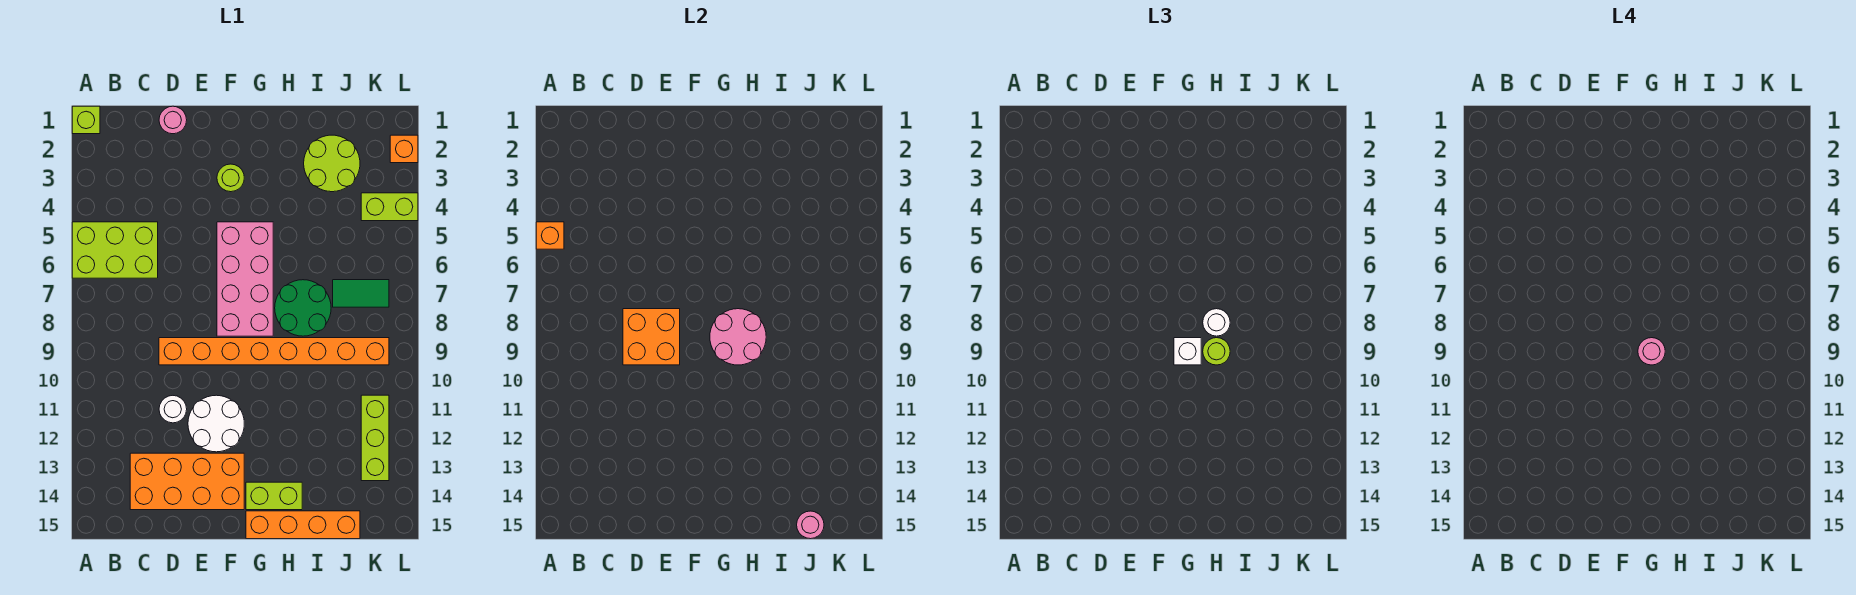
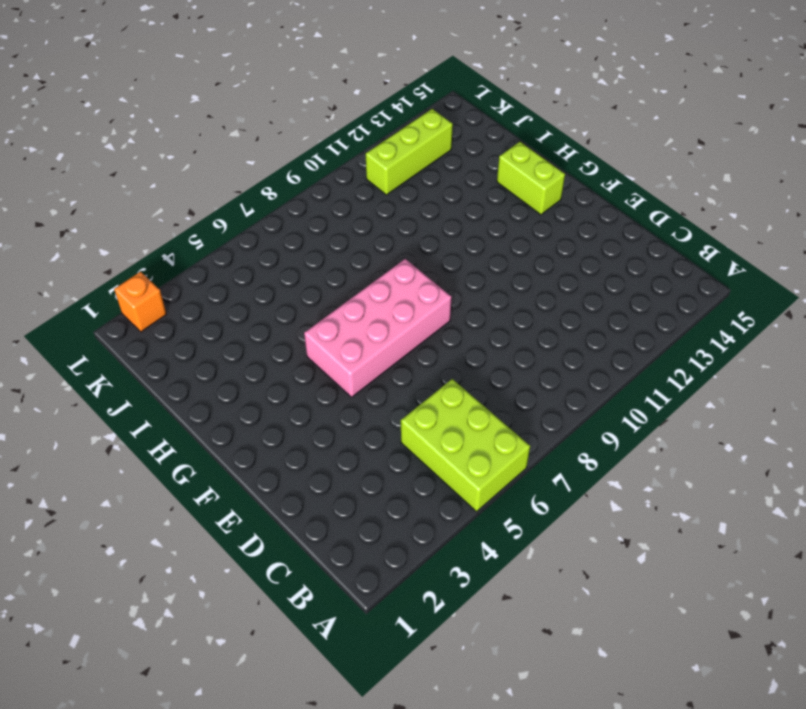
none -> lime 1x1 brick [72,106,100,134]
none -> orange 2x4 brick [130,453,244,510]
none -> pink 1x1 round brick [159,106,187,134]

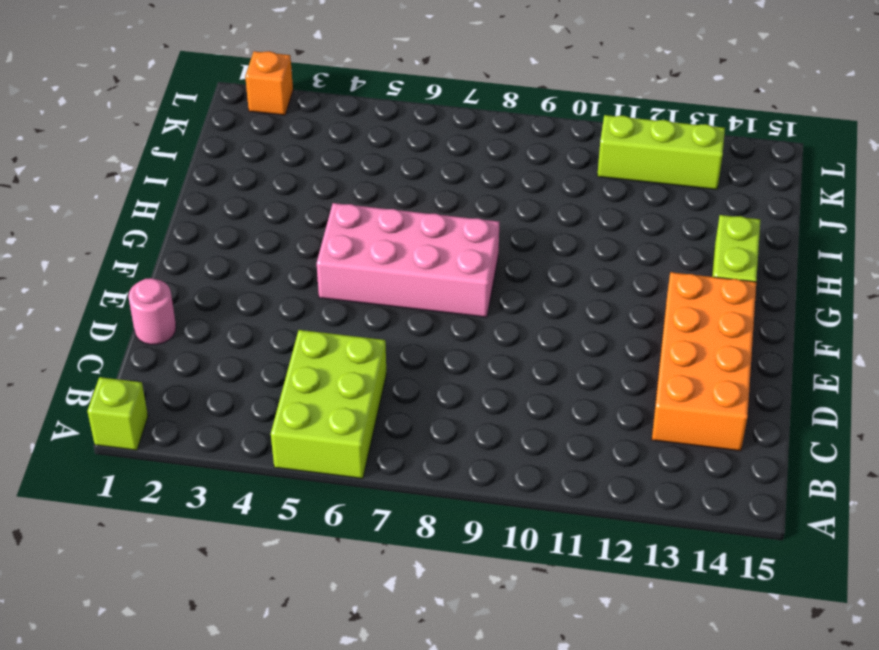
none -> orange 1x8 brick [159,338,389,365]
none -> white 1x1 round brick [159,396,187,423]
none -> white 2x2 round brick [188,395,244,452]

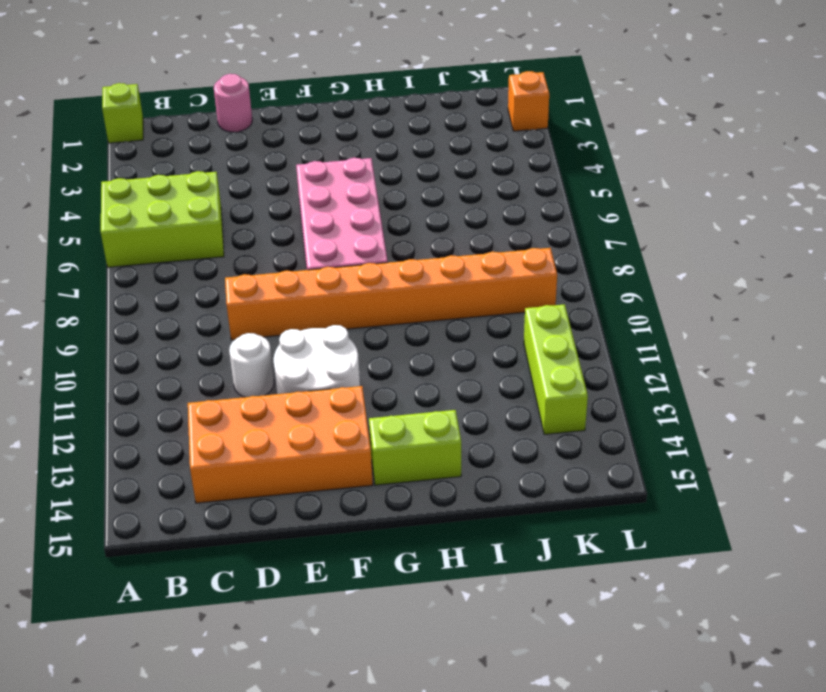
none -> lime 1x1 round brick [217,164,244,192]
none -> orange 1x4 brick [246,511,360,539]
none -> green 2x2 round brick [275,280,331,336]

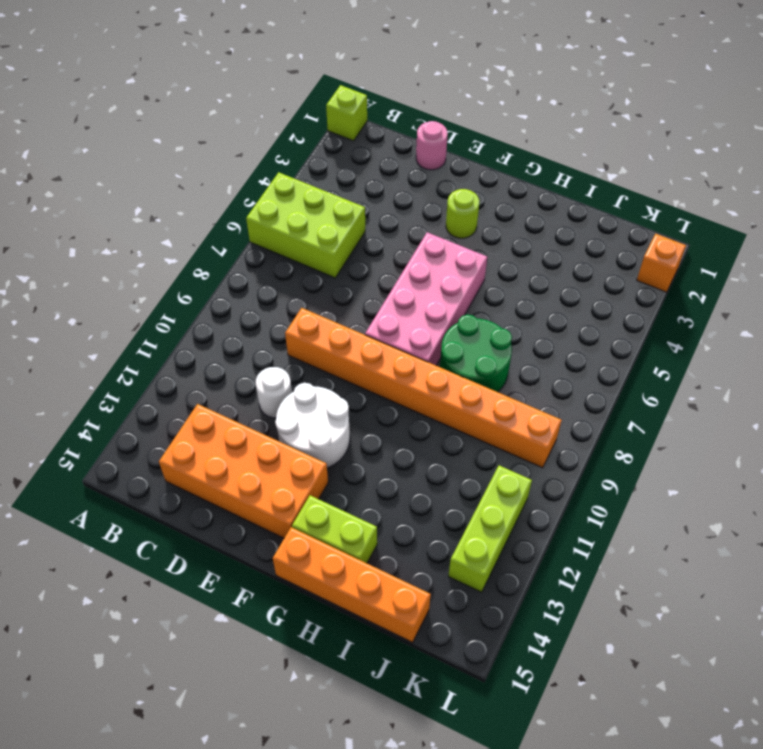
none -> lime 2x2 round brick [304,135,360,192]
none -> green 1x2 tile [333,280,389,307]
none -> lime 1x2 brick [361,193,418,221]

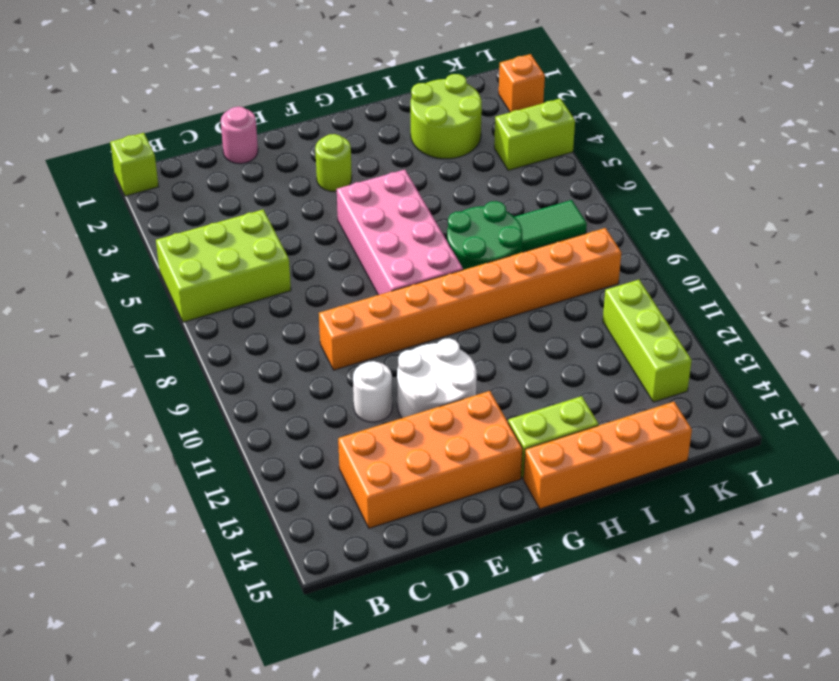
none -> orange 1x1 brick [536,222,564,249]
none -> orange 2x2 brick [623,309,680,365]
none -> pink 2x2 round brick [710,309,766,365]

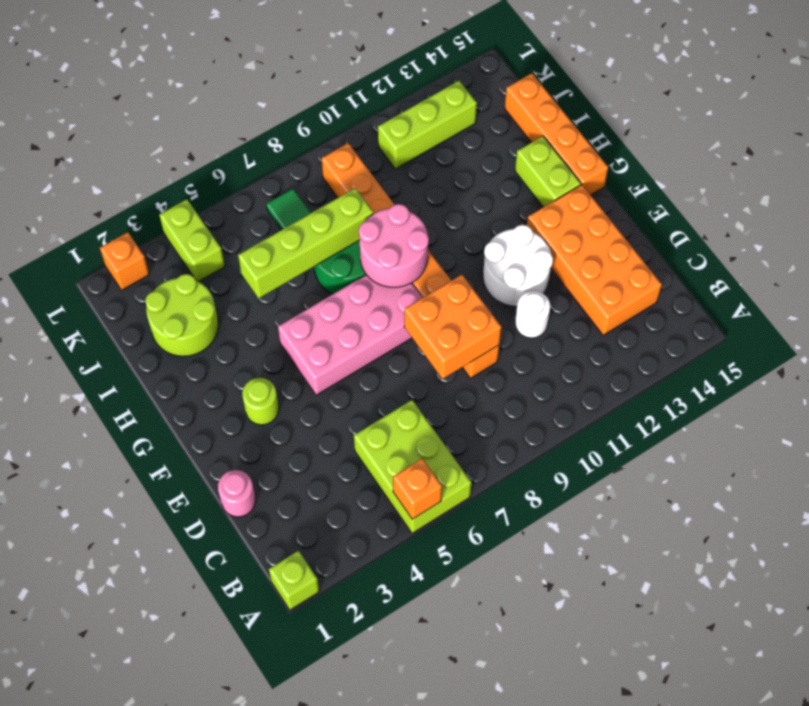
lime 1x4 brick [238,188,373,298] -> none
none -> pink 1x1 round brick [797,511,824,539]
none -> white 1x1 brick [1174,338,1201,365]
none -> white 1x1 round brick [1203,309,1230,336]

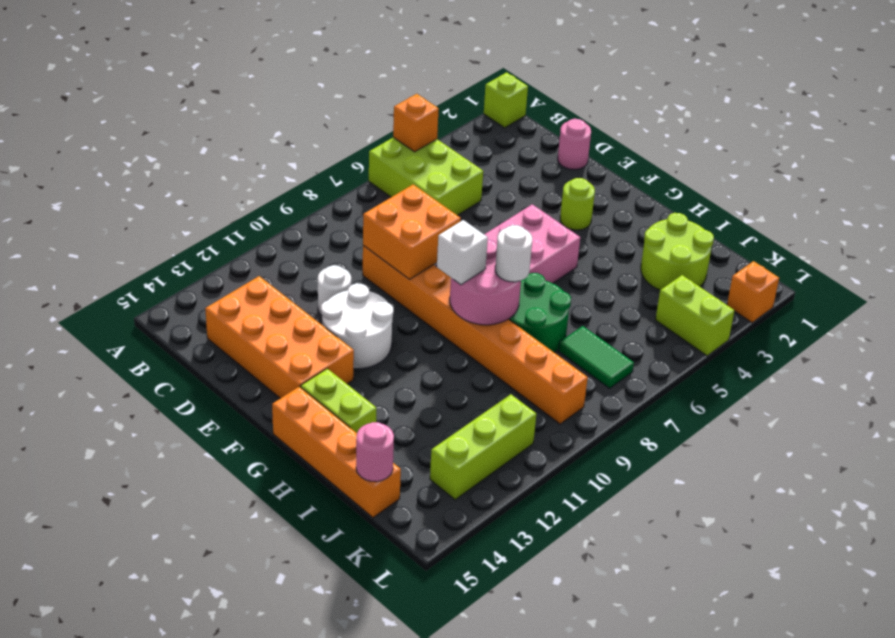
none -> lime 1x1 round brick [1203,338,1230,365]
none -> pink 1x1 round brick [1638,338,1665,365]

